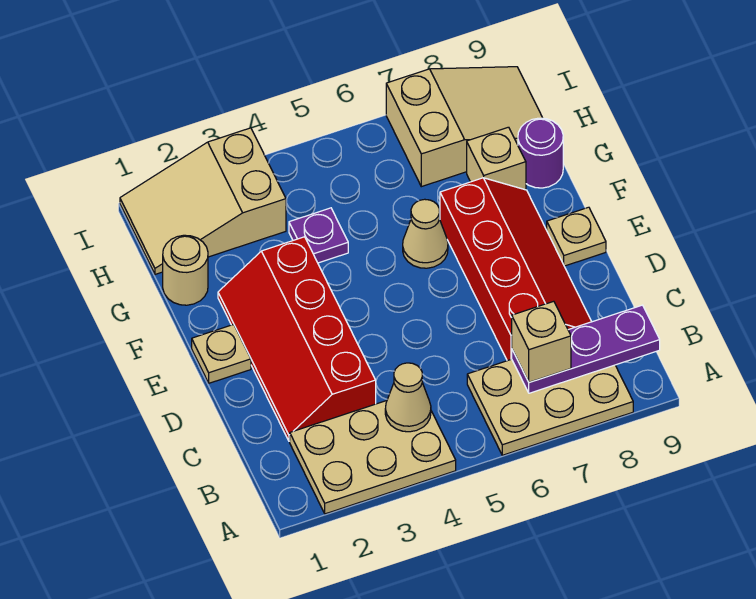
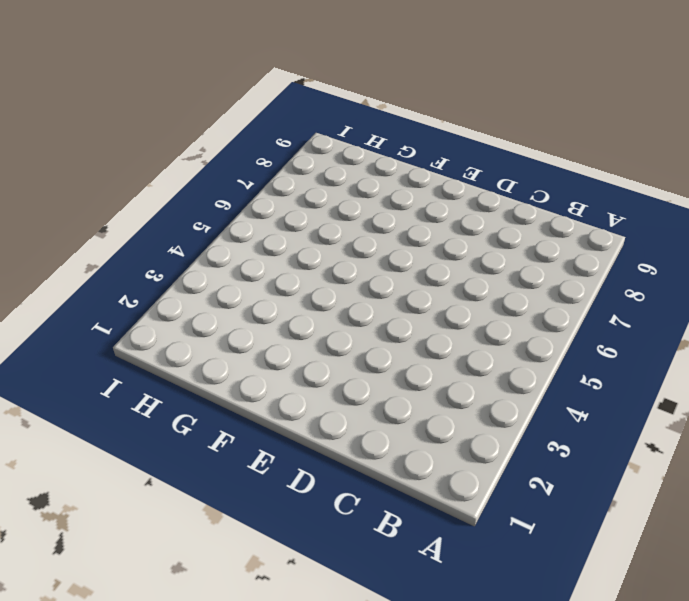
none -> tan 2x3 plate [290,401,456,514]
none -> tan 2x3 plate [467,359,633,455]
none -> red 2x4 slope [218,237,376,441]

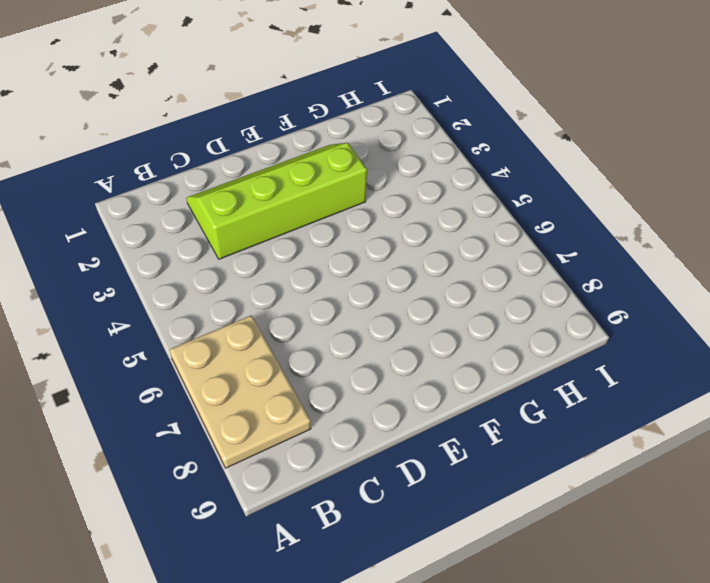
lime 2x4 slope [186,143,367,259] -> red 2x4 slope [218,237,376,441]
none -> tan 2x3 plate [290,401,456,514]
none -> red 2x4 slope [440,178,592,361]
none -> tan 1x1 plate [192,324,251,383]

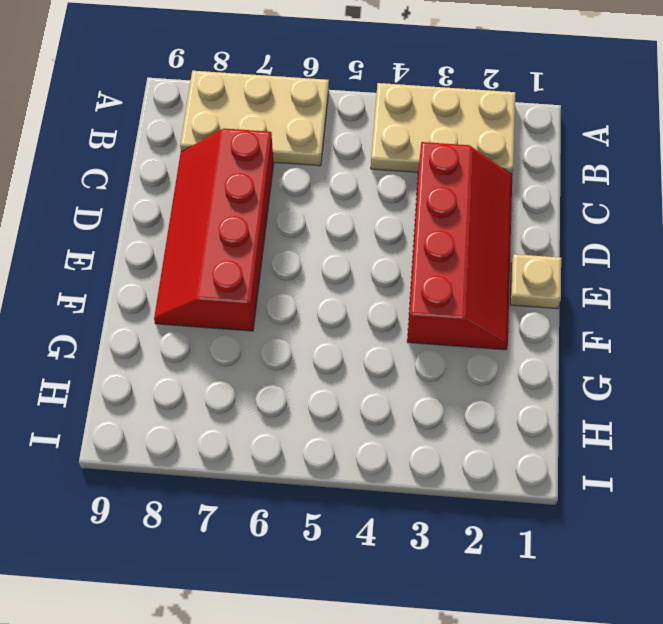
none -> tan 1x1 plate [547,207,606,266]
none -> tan 1x1 cone [403,199,448,268]
none -> tan 1x1 round brick [163,235,208,305]

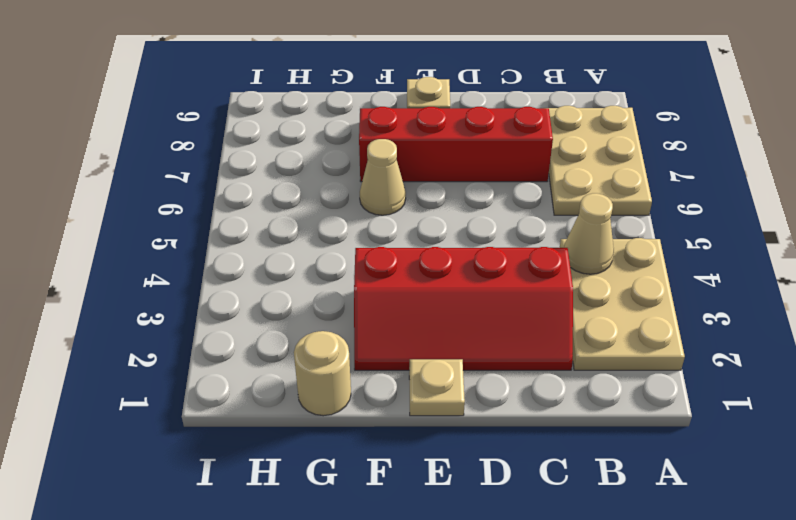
none -> purple 1x1 plate [289,208,348,263]
none -> tan 1x1 brick [467,127,526,190]
none -> purple 1x1 round brick [518,118,563,188]

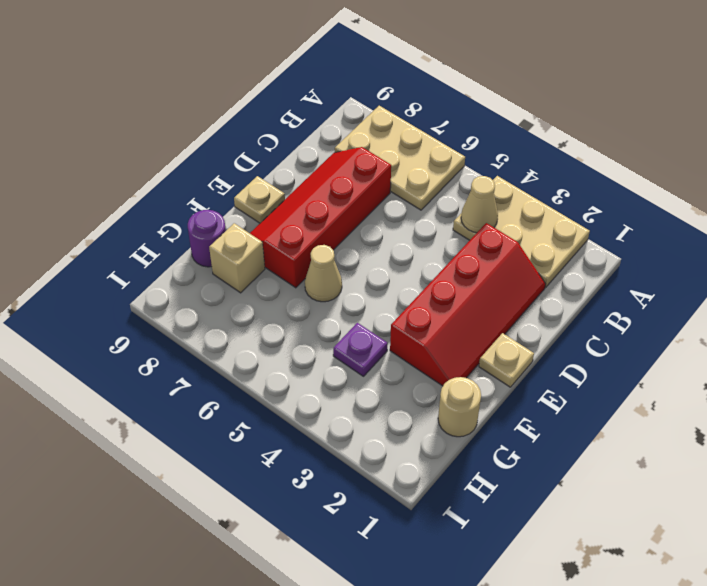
none -> tan 2x3 slope [120,128,286,274]
none -> tan 2x3 slope [386,67,542,187]
none -> purple 1x3 plate [512,305,660,393]

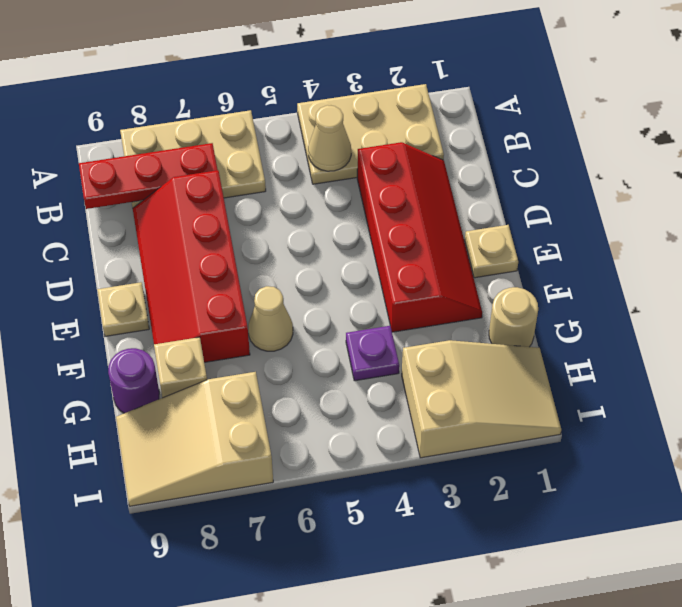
red 1x3 plate [79,143,218,209] -> purple 1x3 plate [512,305,660,393]
none -> tan 1x1 brick [512,301,571,382]

